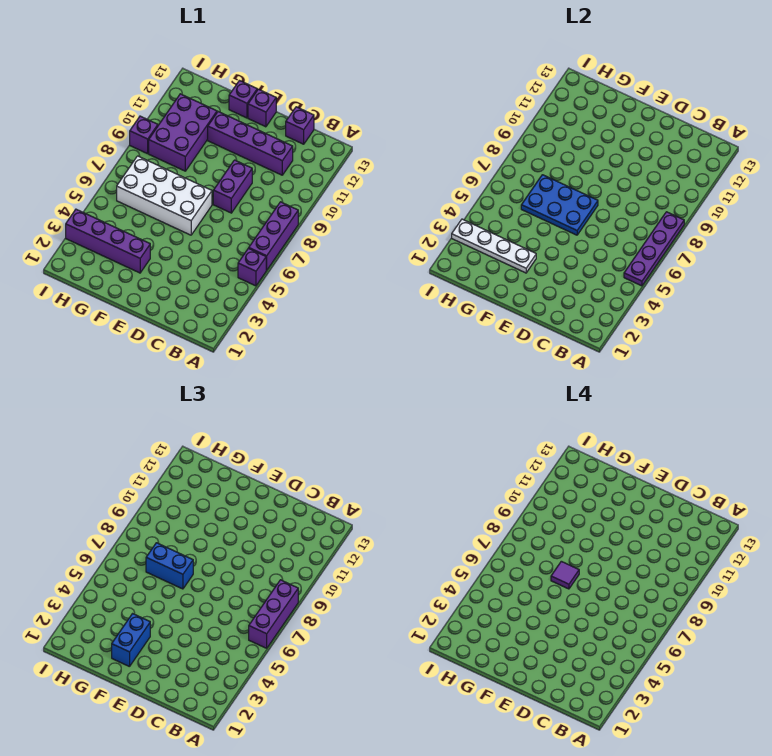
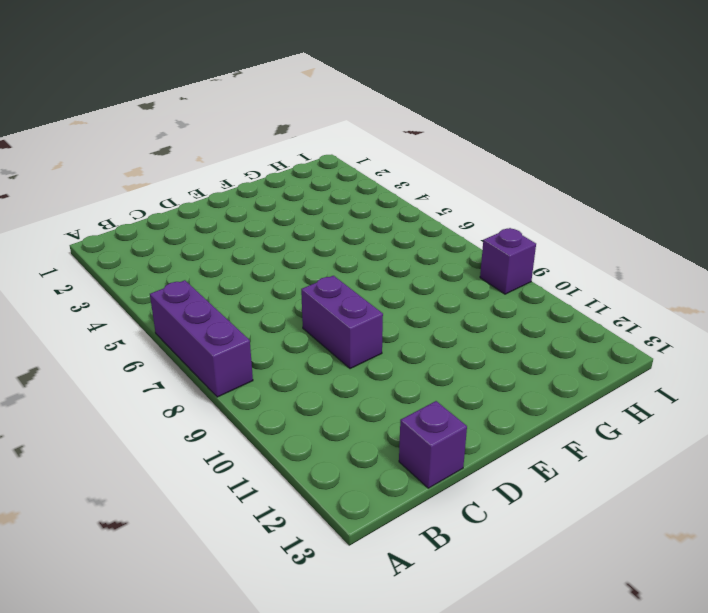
none -> purple 1x1 brick [238,248,266,286]
none -> purple 1x4 brick [208,112,293,175]
none -> white 2x4 brick [117,156,212,235]

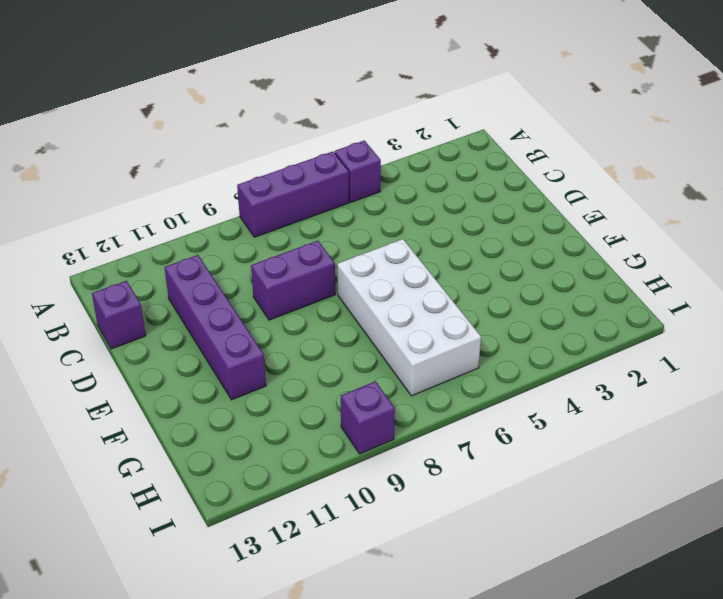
none -> purple 1x1 brick [248,89,276,127]
none -> purple 1x4 brick [66,209,150,273]
none -> purple 1x1 brick [229,81,257,118]

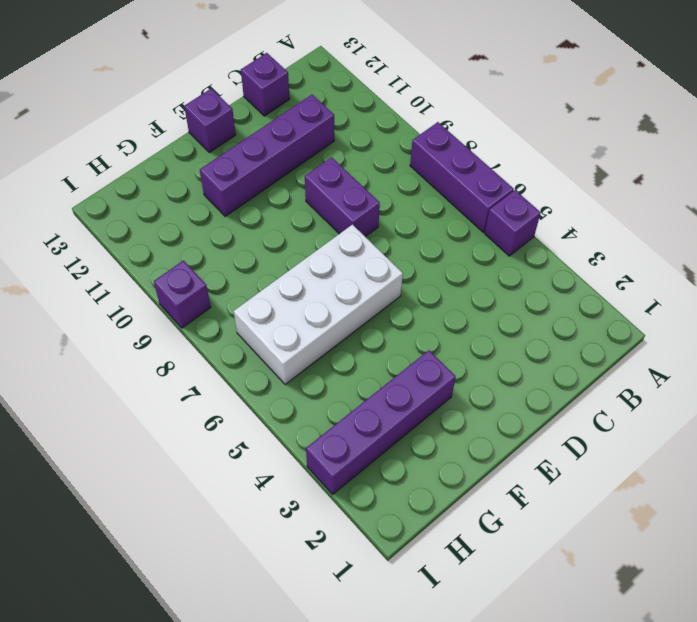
none -> purple 1x1 brick [229,81,257,118]
none -> purple 2x3 brick [149,94,217,171]
none -> purple 1x4 plate [624,212,684,286]

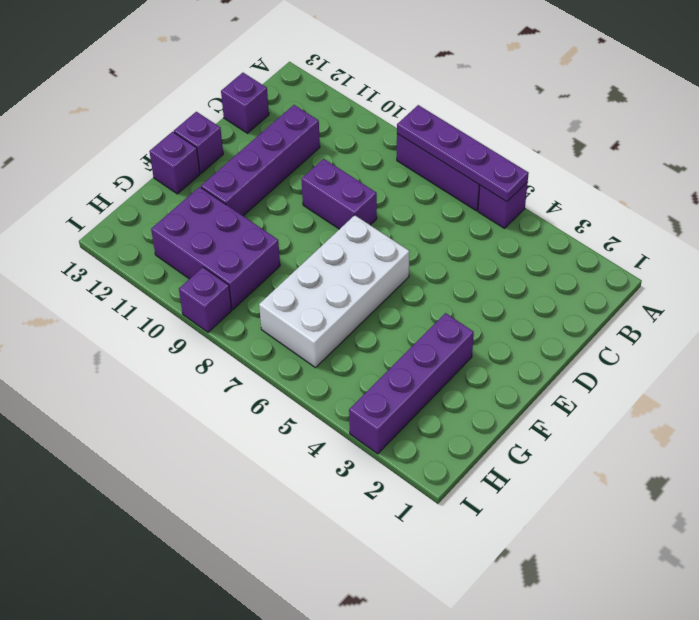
none -> blue 2x3 plate [521,175,598,235]
none -> white 1x4 plate [452,219,536,273]
none -> purple 1x3 brick [249,580,298,648]

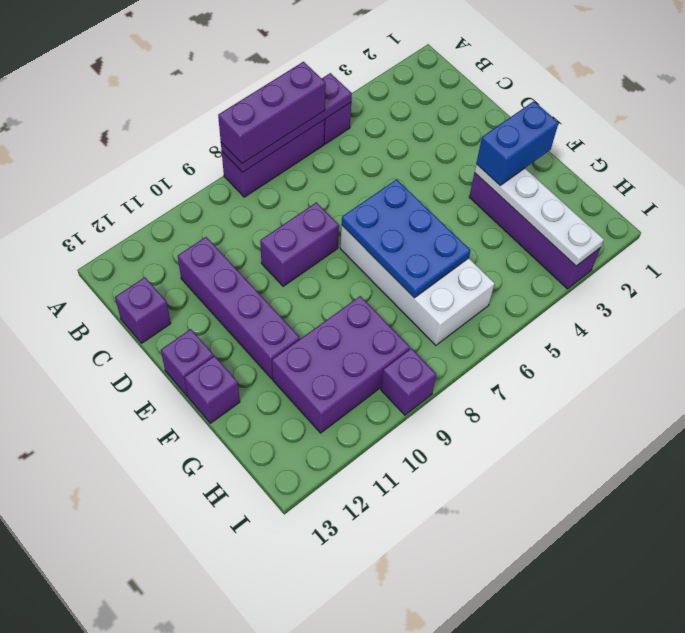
none -> blue 1x2 brick [146,543,193,589]
none -> purple 1x1 tile [551,561,579,589]

